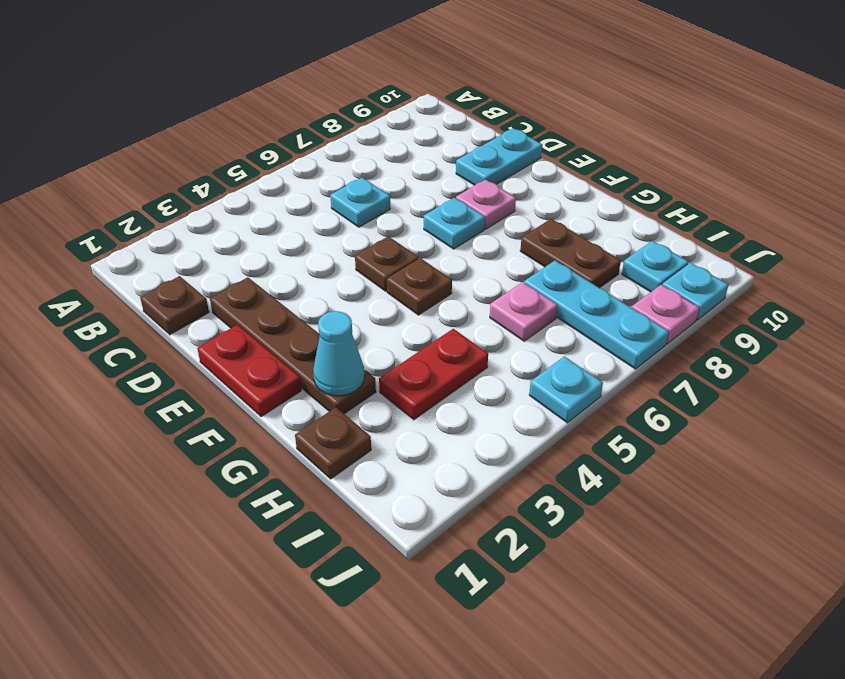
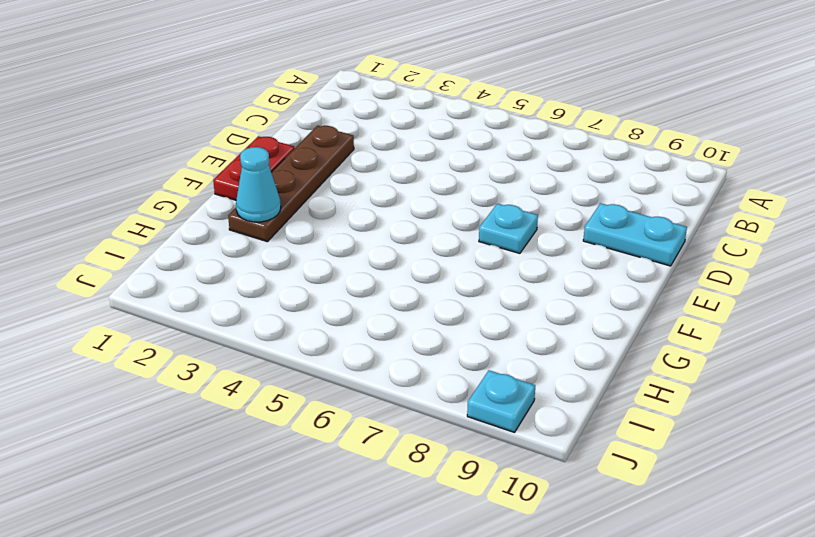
none -> brown 1x1 plate [140,276,209,335]
none -> cyan 1x1 plate [330,178,390,227]
none -> brown 1x1 plate [355,236,419,291]

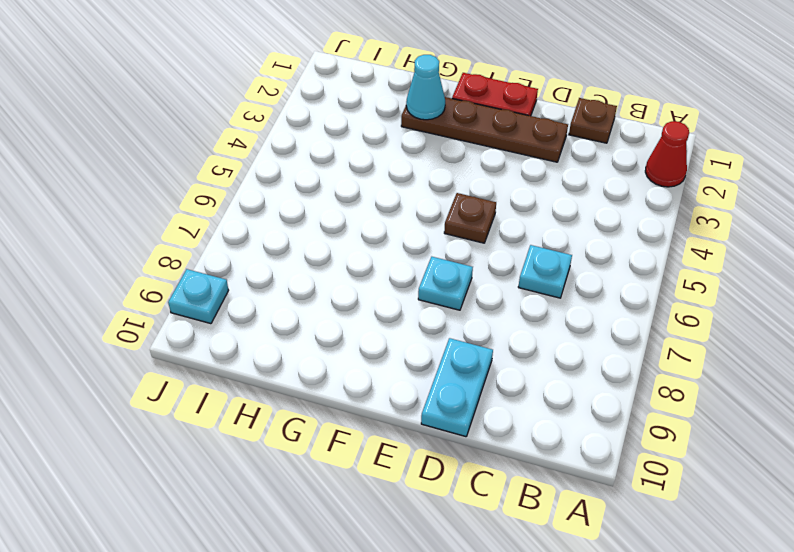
red 1x1 cone [645,121,689,187] -> none
none -> pink 1x1 plate [456,179,516,229]
none -> brown 1x1 plate [387,258,452,315]
none -> brown 1x2 plate [520,219,621,288]

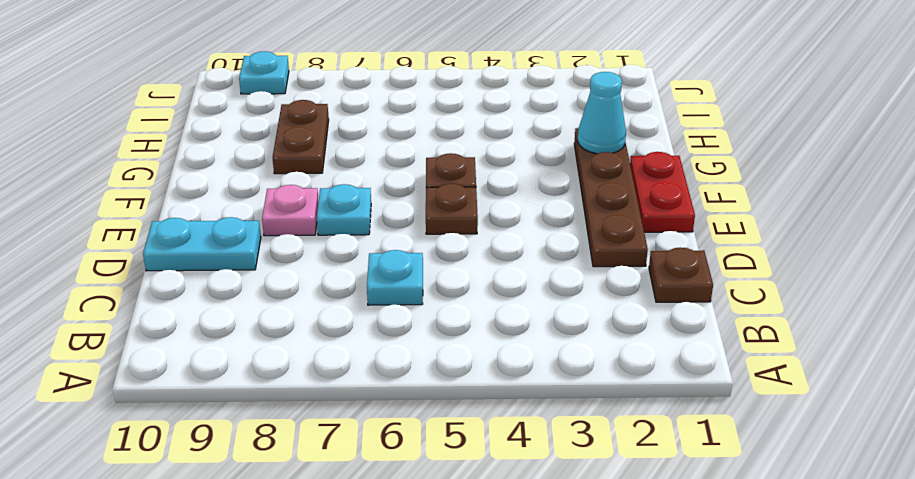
none -> brown 1x1 plate [295,407,371,479]
none -> red 1x2 plate [379,329,488,420]
none -> pink 1x1 plate [490,282,558,341]

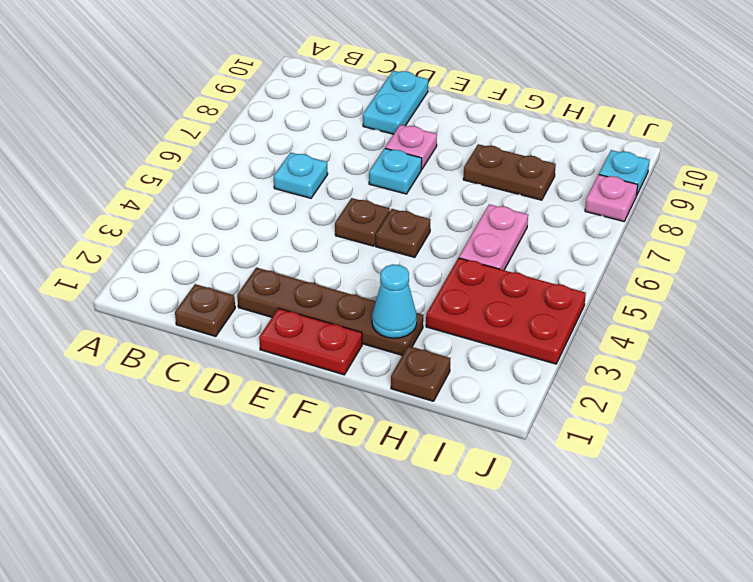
red 2x3 plate [426,258,586,364] -> red 1x2 plate [379,329,488,420]
pink 1x2 plate [459,204,528,270] -> pink 1x1 plate [490,282,558,341]
none -> cyan 1x3 plate [524,261,669,369]
none -> cyan 1x1 plate [622,241,689,292]
none -> cyan 1x1 plate [529,356,603,423]

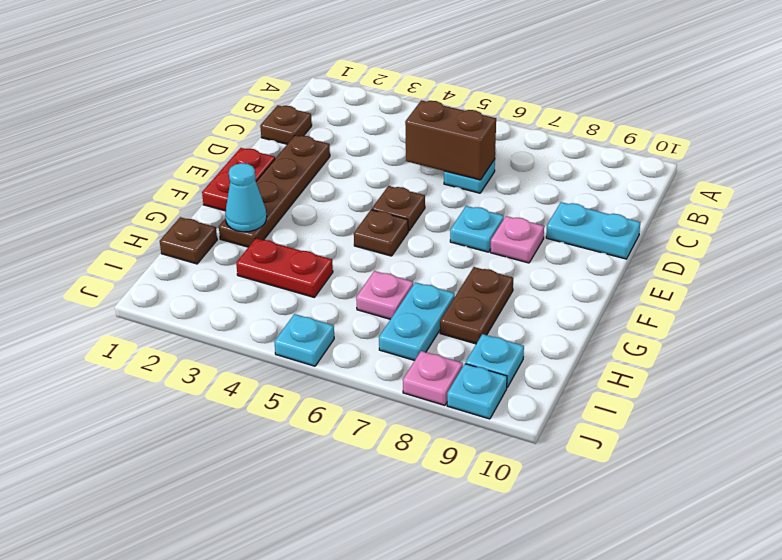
brown 1x2 brick [405,100,496,180] -> none
cyan 1x2 plate [379,282,455,360] -> cyan 1x3 plate [524,261,669,369]

